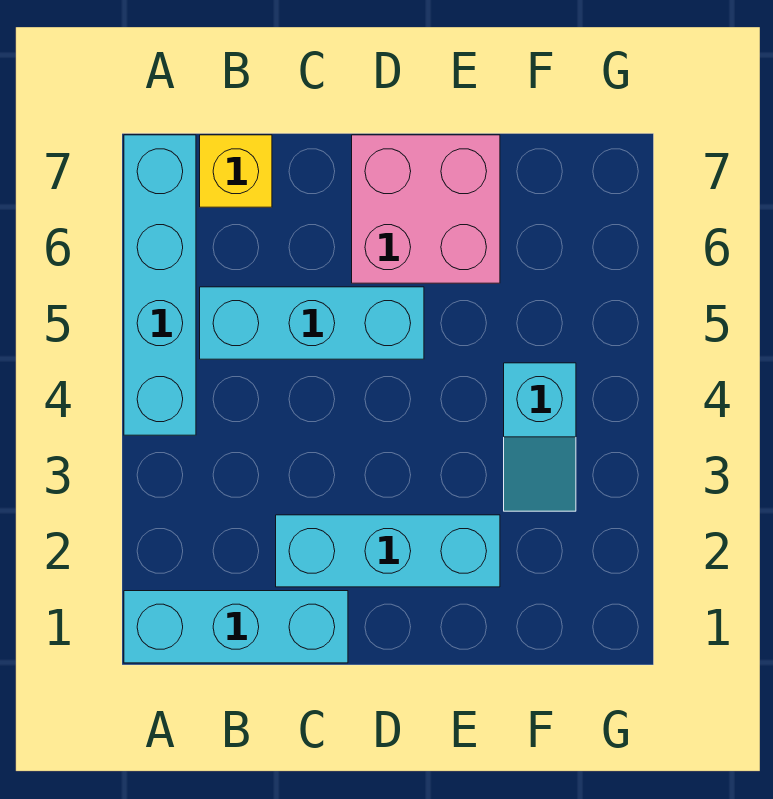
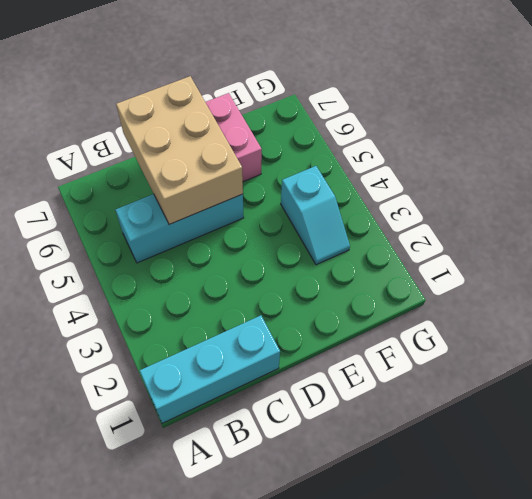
tan 2x3 brick [116,76,243,225] -> none
none -> cyan 1x4 brick [124,135,196,435]
none -> yellow 1x1 brick [200,135,272,207]

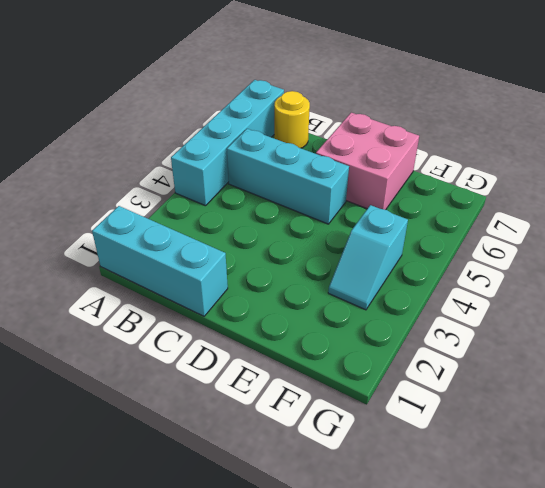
yellow 1x1 round brick [274,91,310,148] -> yellow 1x1 brick [200,135,272,207]
none -> cyan 1x3 brick [276,515,500,587]

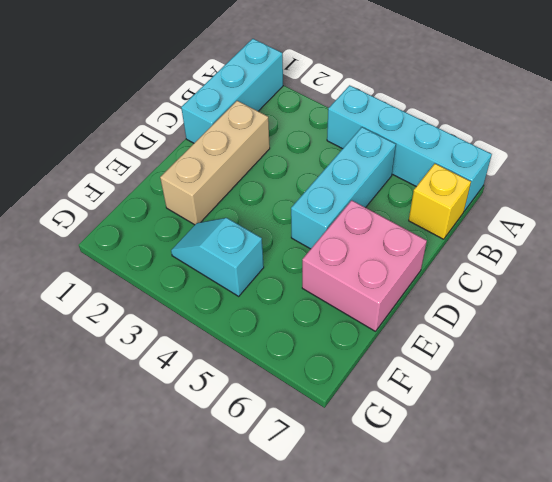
tan 1x3 brick [160,101,270,225] -> cyan 1x3 brick [276,515,500,587]

